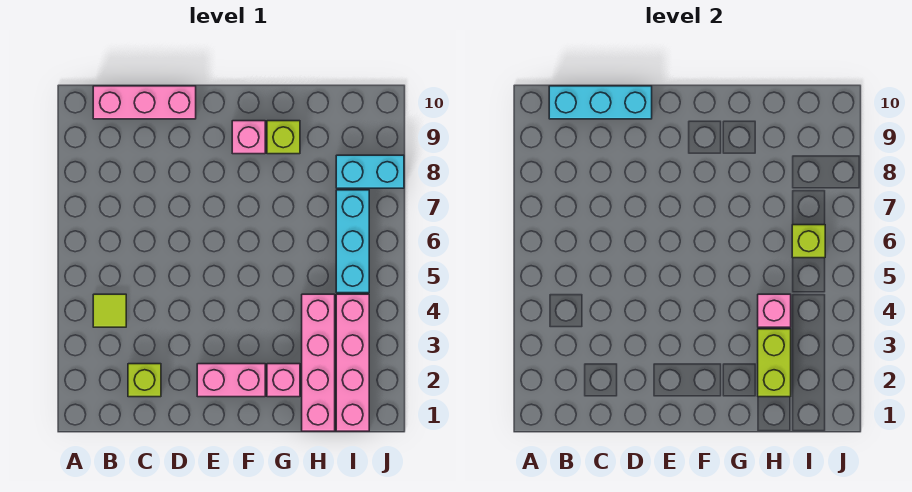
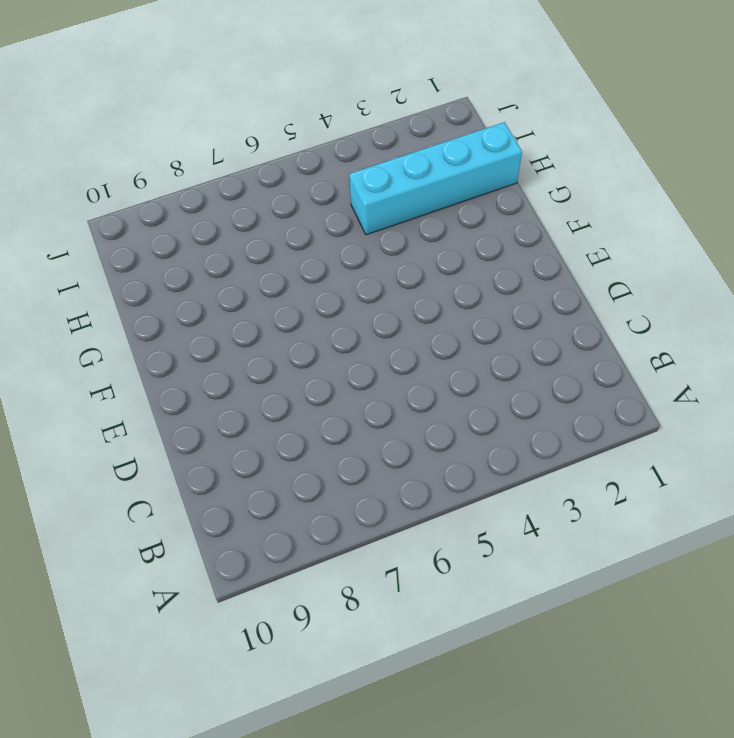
cyan 1x4 brick [349,122,522,235] -> pink 1x4 brick [302,294,335,431]
none -> lime 1x1 tile [93,294,126,327]
none -> pink 1x3 brick [93,86,196,119]
none -> lime 1x1 brick [128,364,161,397]

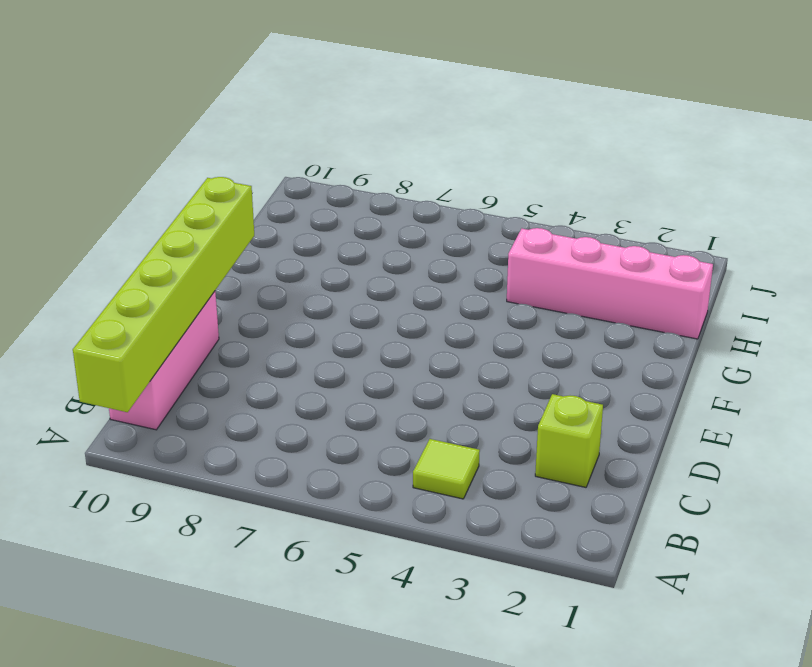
lime 1x6 brick [73,177,254,412] -> cyan 1x3 brick [549,86,652,119]
none -> pink 1x2 brick [197,364,265,397]
none -> pink 1x1 brick [232,121,265,154]
none -> pink 1x1 brick [267,364,300,397]

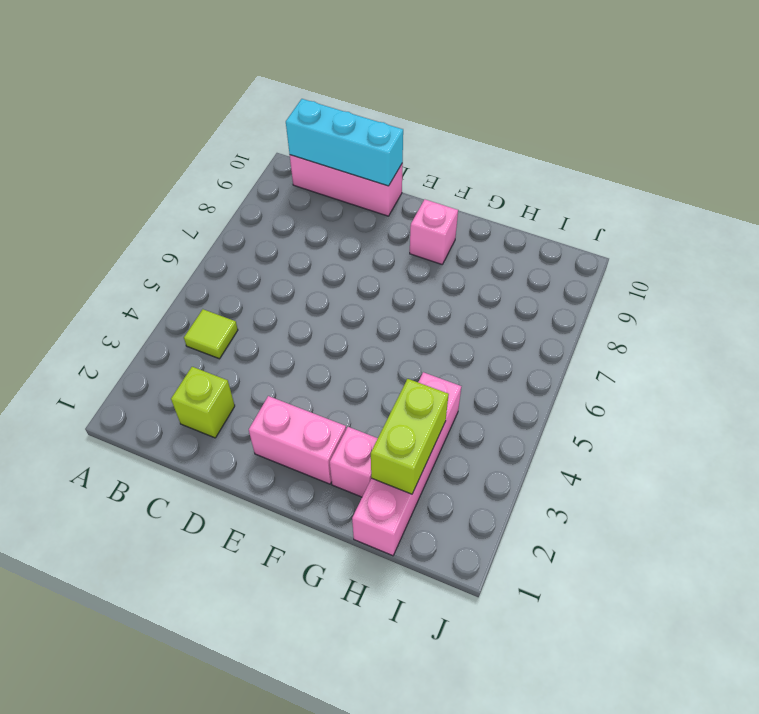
none -> lime 1x1 brick [267,121,300,154]
none -> pink 1x4 brick [336,294,369,431]
none -> cyan 1x3 brick [336,190,369,293]

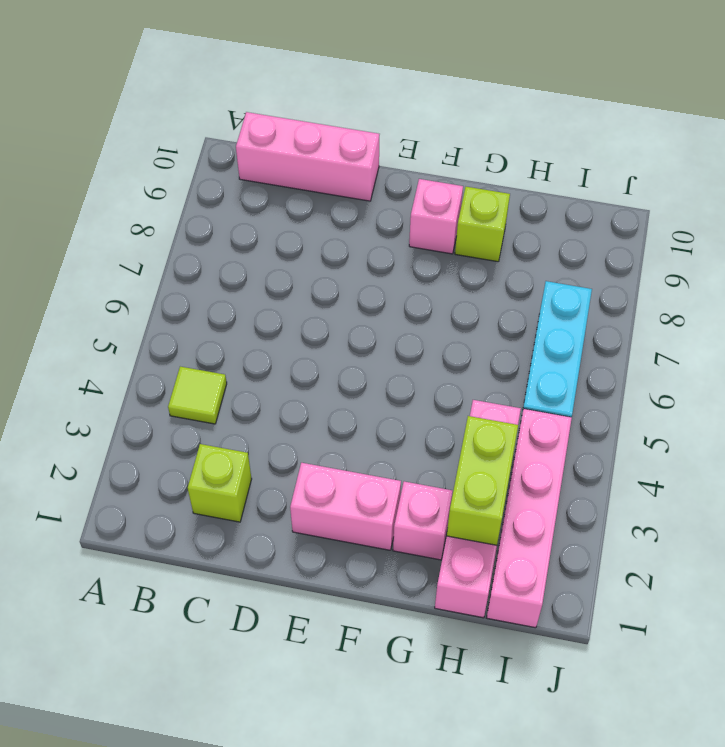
none -> cyan 1x2 brick [336,155,404,188]
none -> cyan 1x3 brick [549,86,652,119]
none -> pink 1x1 brick [758,294,791,327]

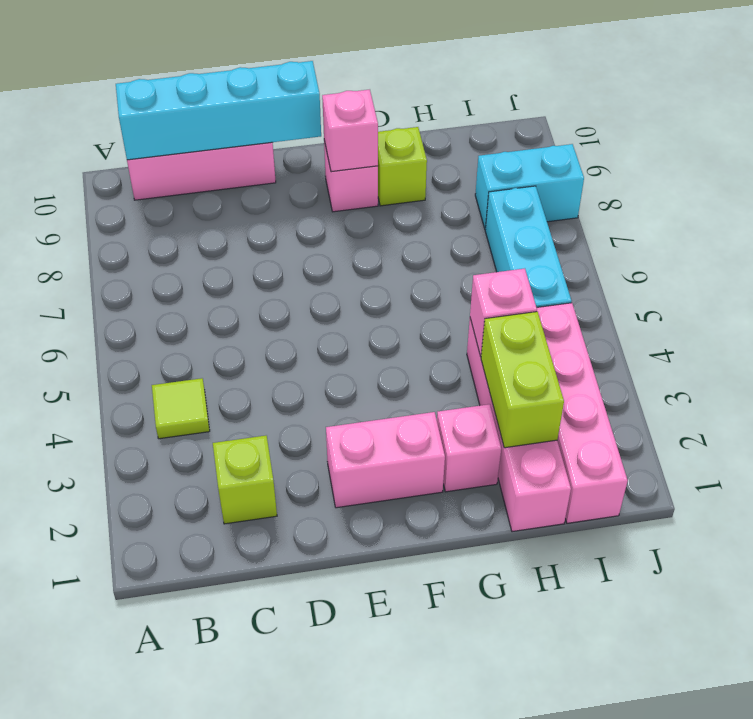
cyan 1x4 brick [116,61,321,160] -> cyan 1x3 brick [549,86,652,119]
pink 1x1 brick [322,90,378,172] -> none
none -> lime 1x1 brick [792,225,825,258]

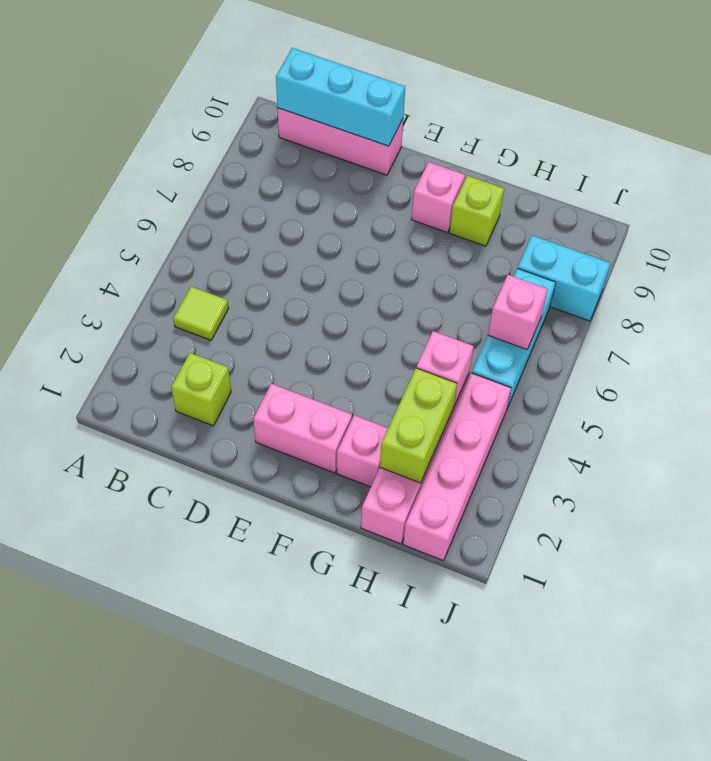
pink 1x1 brick [488,275,548,349] -> lime 1x1 brick [792,225,825,258]

